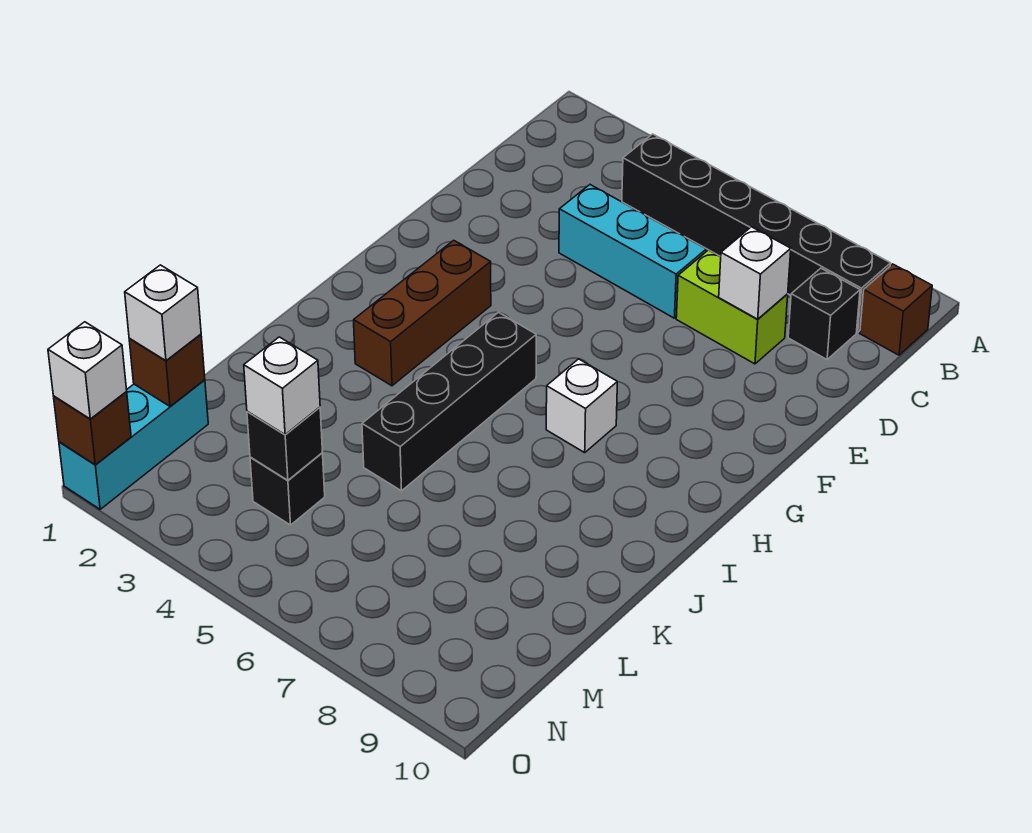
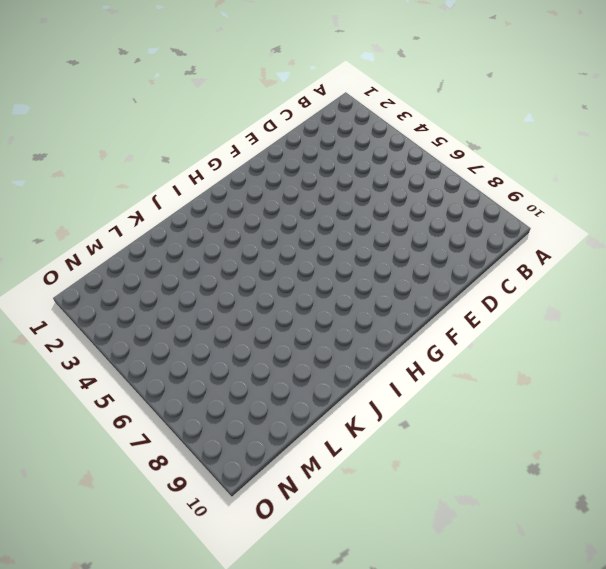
none -> black 1x6 brick [622,134,891,332]
none -> brown 1x1 brick [860,264,932,355]
none -> black 1x1 brick [788,268,860,359]

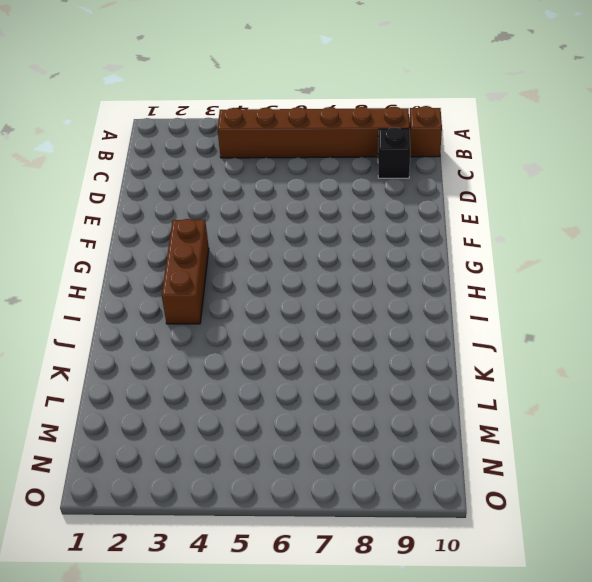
brown 1x6 brick [218,107,409,158] -> black 1x6 brick [622,134,891,332]
none -> cyan 1x3 brick [559,185,706,318]
none -> lime 1x2 brick [676,250,788,364]
none -> black 1x4 brick [362,312,536,491]

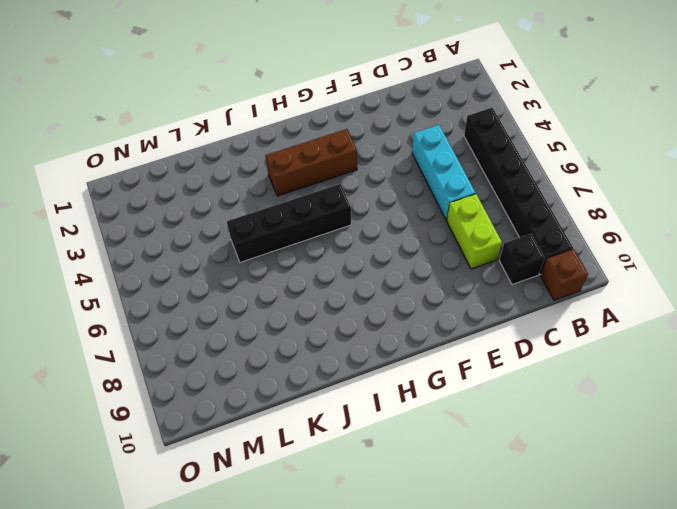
none -> white 1x1 brick [546,359,617,453]
none -> cyan 1x3 brick [59,380,208,509]
none -> black 1x1 brick [250,453,325,525]

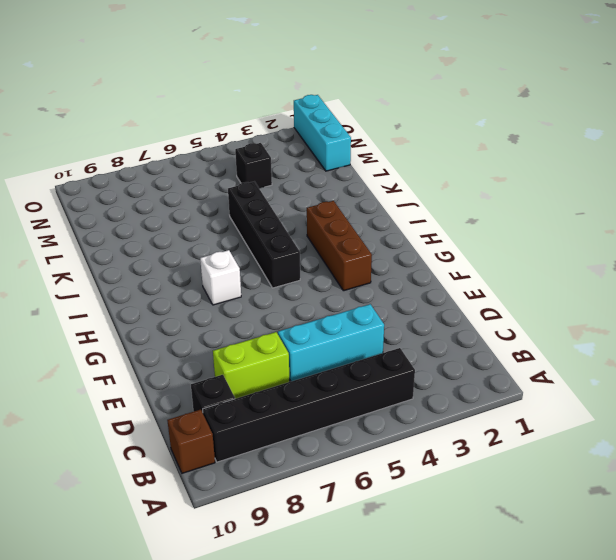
none -> white 1x1 brick [719,227,791,319]
none -> brown 1x1 brick [129,334,205,406]
none -> black 1x1 brick [247,407,322,480]

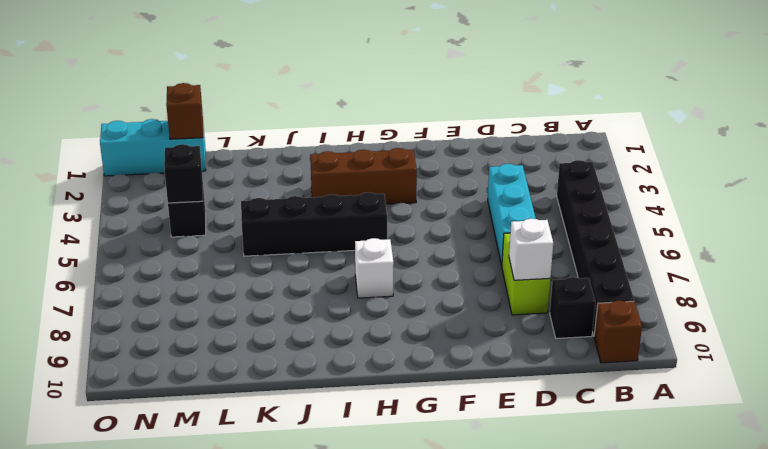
none -> brown 1x1 brick [54,392,131,465]
none -> white 1x1 brick [125,265,201,361]
none -> white 1x1 brick [244,337,320,435]

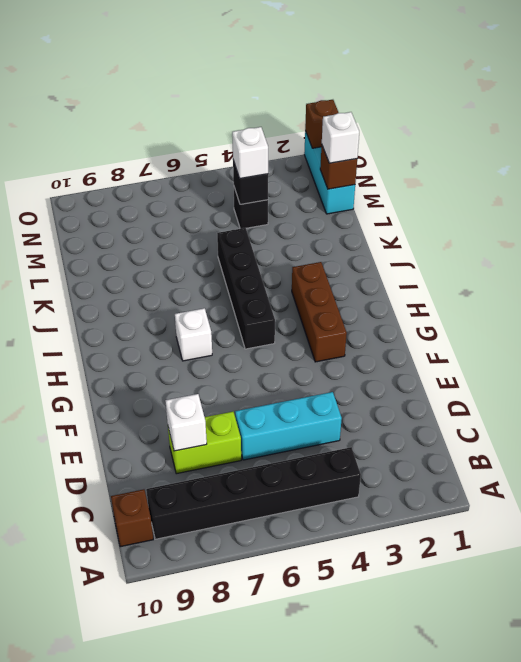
none -> black 1x1 brick [788,268,860,359]
none -> white 1x1 brick [48,322,127,419]

